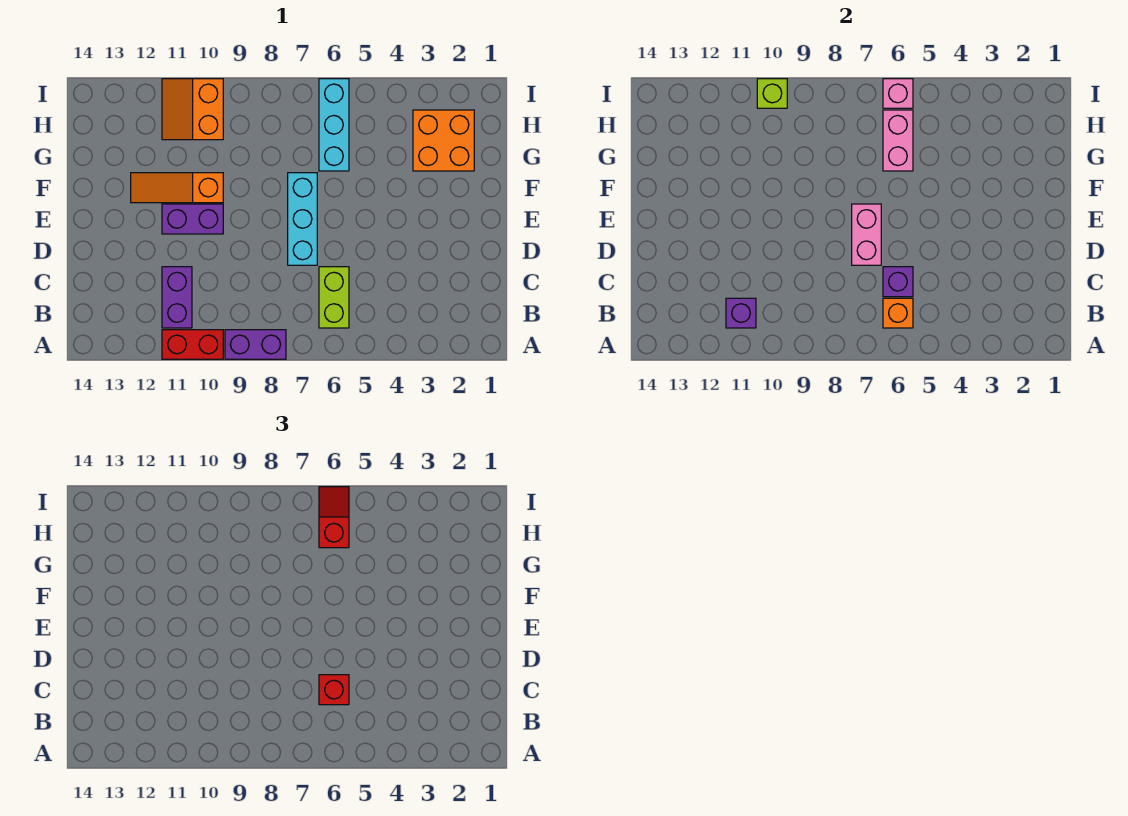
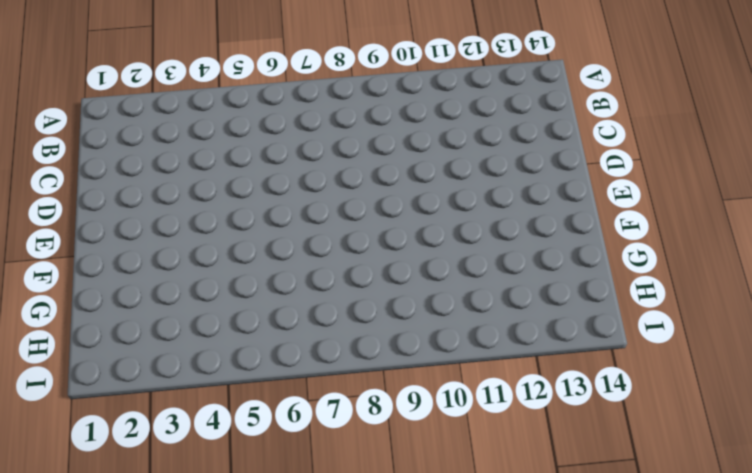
none -> purple 1x2 brick [225,330,286,359]
none -> red 1x2 brick [162,330,223,359]
none -> lime 1x2 brick [319,267,349,328]

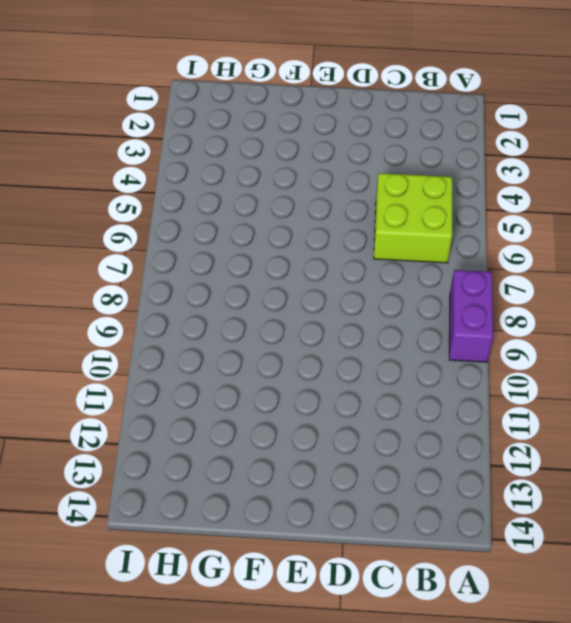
lime 2x2 brick [374,173,452,263] -> lime 1x2 brick [319,267,349,328]
none -> red 1x2 brick [162,330,223,359]
none -> purple 1x2 brick [162,267,192,328]
none -> cyan 1x3 brick [288,173,317,265]

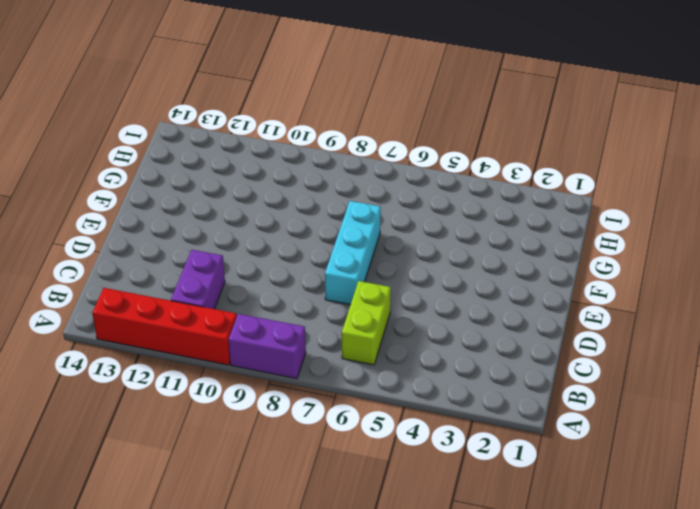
red 1x4 brick [93,288,237,365] -> red 1x2 brick [162,330,223,359]
none -> purple 1x2 brick [162,204,223,234]
none -> orange 1x3 slope [131,173,223,203]
none -> orange 2x2 brick [413,110,474,171]

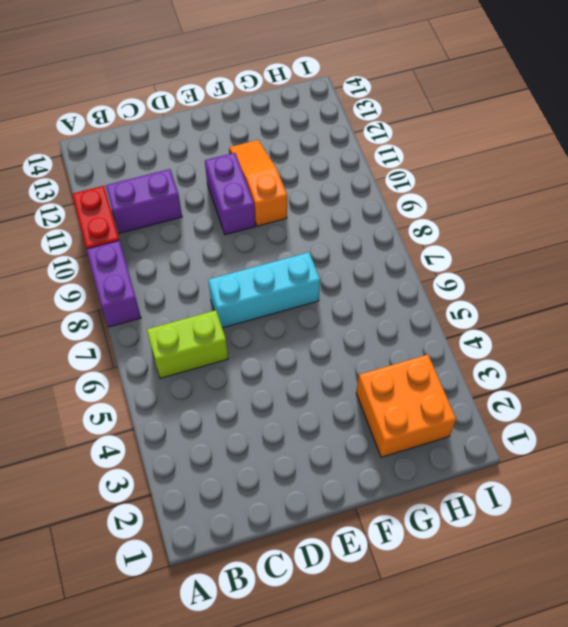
none -> cyan 1x3 brick [319,79,349,171]
none -> orange 2x2 slope [162,79,223,140]
none -> orange 1x1 brick [883,298,913,328]

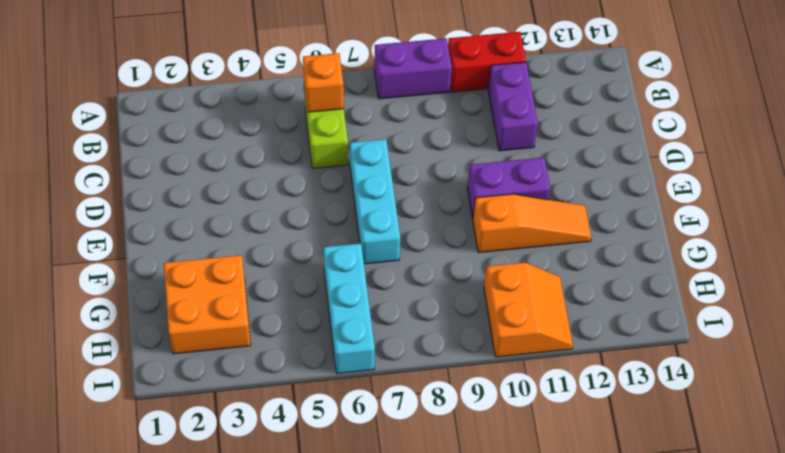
none -> purple 1x1 brick [726,298,756,328]
none -> purple 1x1 brick [883,267,913,297]
none -> pink 1x2 brick [852,204,881,265]

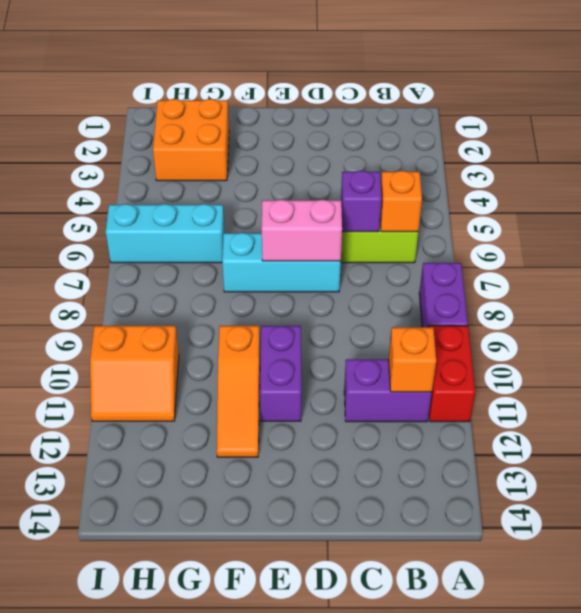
orange 1x1 brick [389,327,436,392] -> purple 1x1 brick [726,298,756,328]
none -> pink 1x2 brick [883,110,913,171]
none -> pink 1x1 brick [883,79,913,108]
none -> lime 1x1 brick [757,79,787,108]

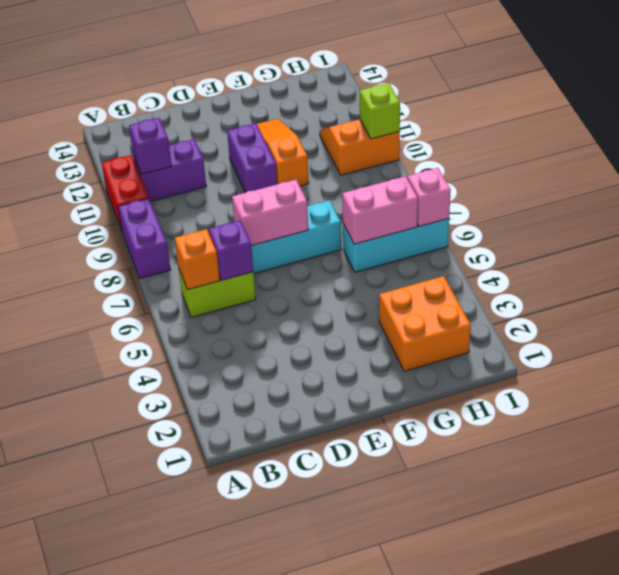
none -> red 1x1 brick [319,675,349,705]
none -> red 1x2 slope [319,487,349,548]

